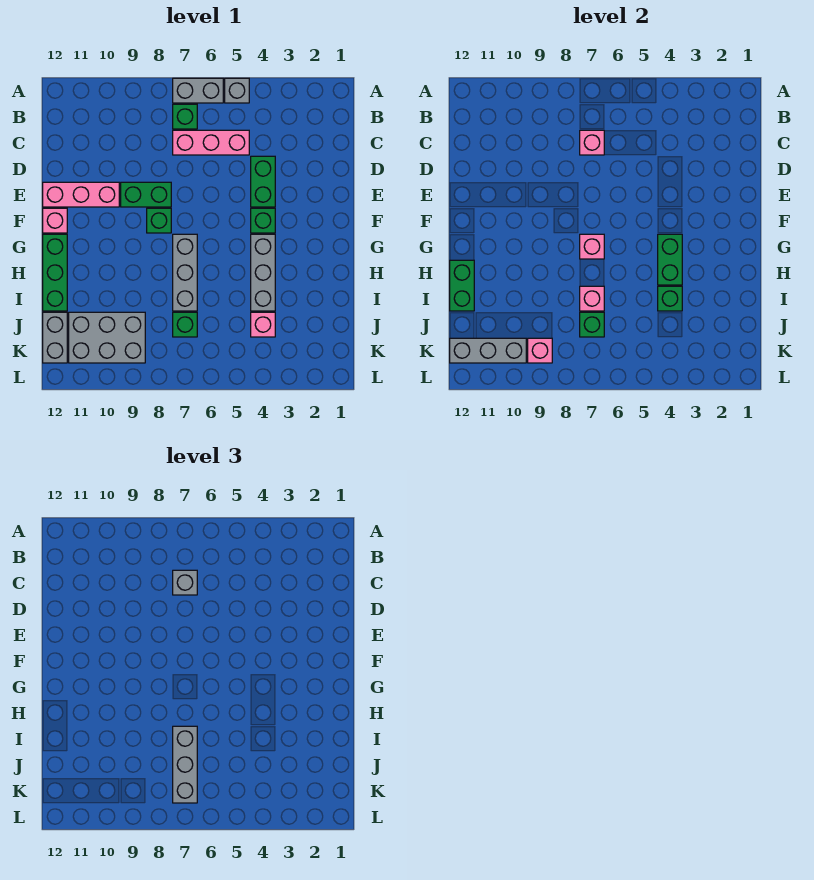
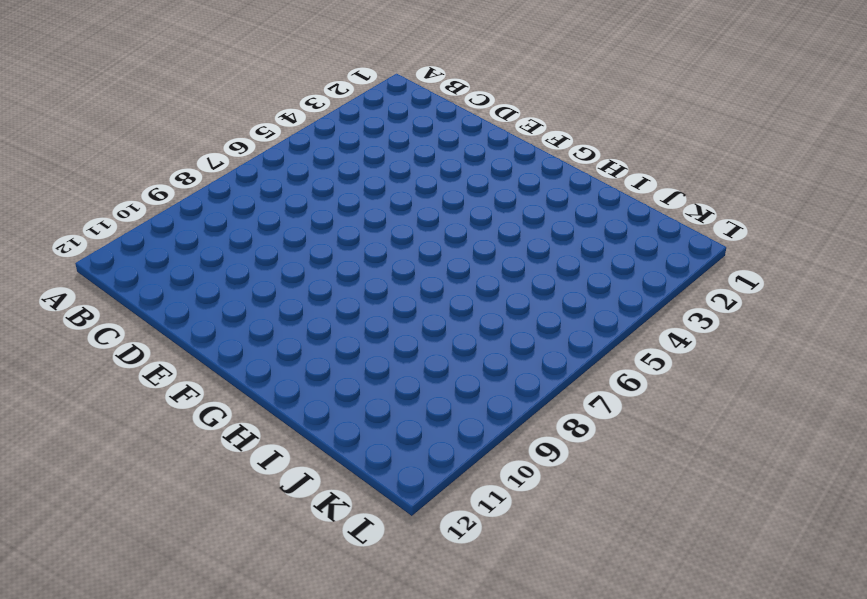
none -> grey 1x1 brick [225,78,249,103]
none -> grey 1x2 brick [173,78,223,103]
none -> green 1x1 brick [173,104,197,129]

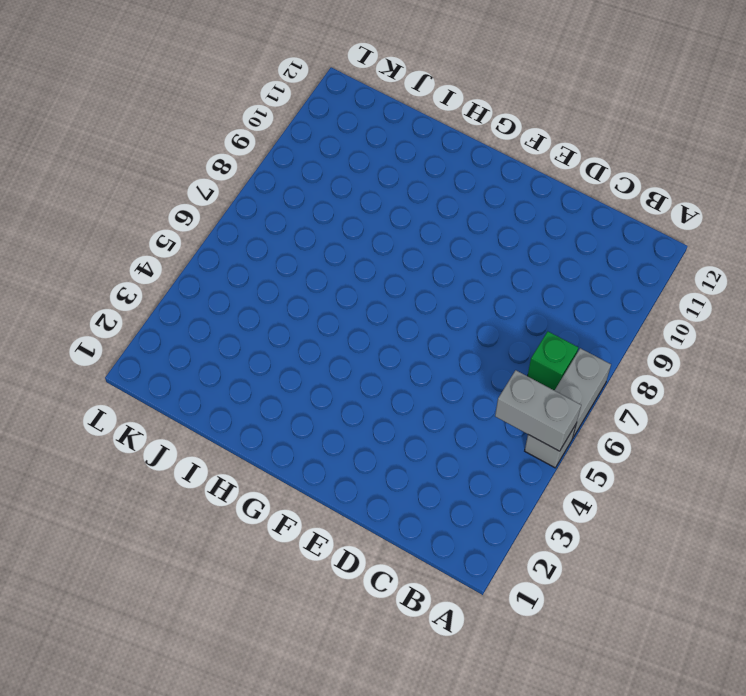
grey 1x2 brick [495,370,581,451] -> grey 1x2 brick moved to [43,312,67,363]
none -> pink 1x3 brick [173,130,249,155]
none -> green 1x2 brick [251,156,275,207]
none -> green 1x2 brick [121,182,171,207]

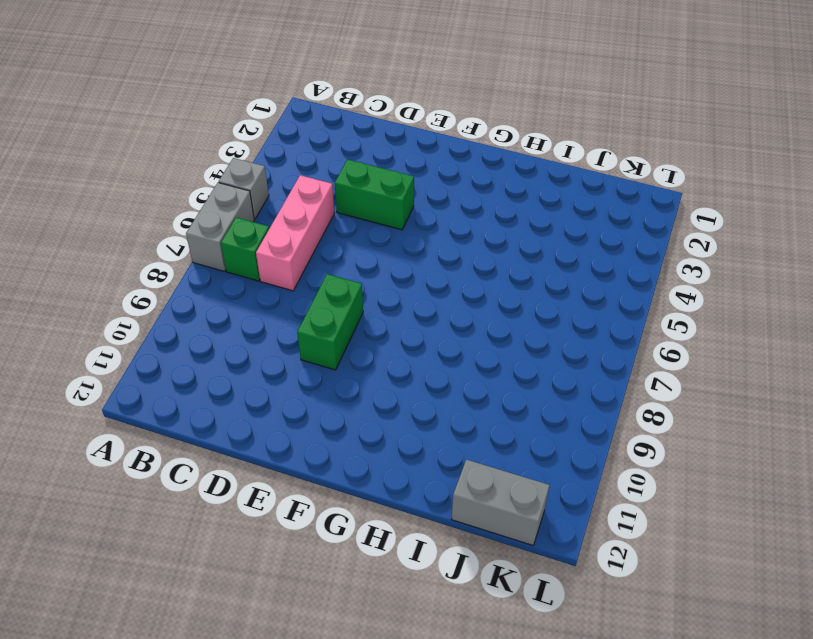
none -> pink 1x3 brick [43,182,119,207]
none -> green 1x1 brick [251,208,275,233]
none -> green 1x1 brick [147,208,171,233]

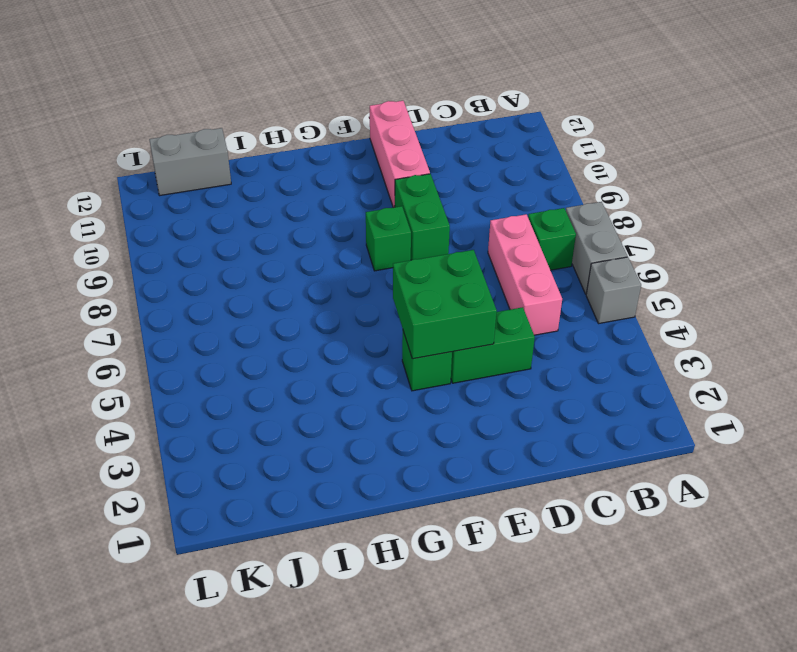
green 2x2 brick [393,250,497,359] -> none
none -> pink 1x1 brick [43,208,67,233]
none -> grey 1x3 brick [251,234,275,311]
none -> grey 1x3 brick [173,234,197,311]

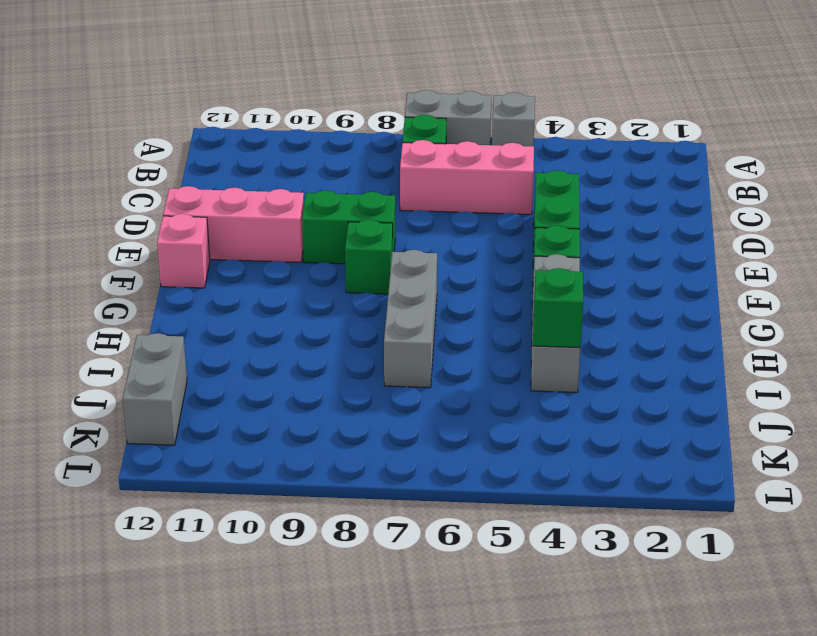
none -> green 1x3 brick [43,234,67,311]
none -> pink 1x1 brick [251,312,275,337]
none -> green 1x1 brick [173,312,197,337]

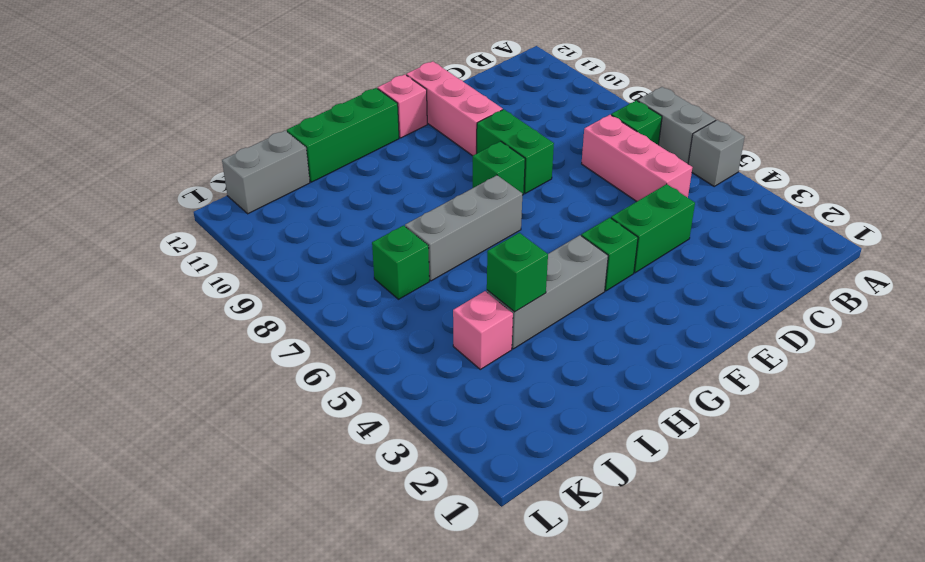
none -> grey 2x3 brick [69,312,145,363]
none -> pink 1x1 brick [580,130,604,155]
none -> green 1x2 brick [658,234,682,285]

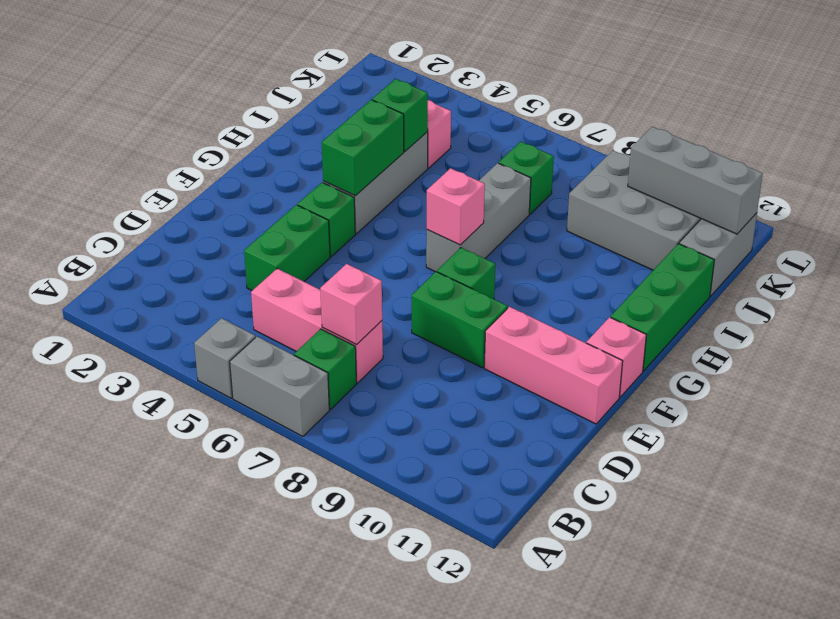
none -> green 1x2 brick [450,260,474,311]
none -> pink 1x1 brick [580,286,604,311]
none -> green 1x1 brick [580,312,604,337]

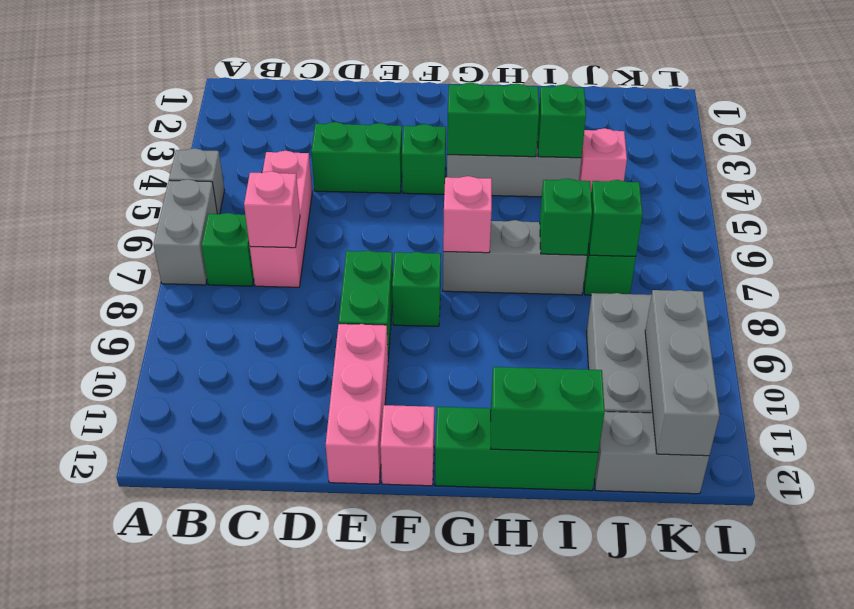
green 1x1 brick [540,179,592,255] -> pink 1x1 brick [580,286,604,311]
none -> pink 1x1 brick [528,338,552,363]
none -> grey 1x1 brick [173,570,197,595]
none -> grey 1x3 brick [173,726,197,803]

